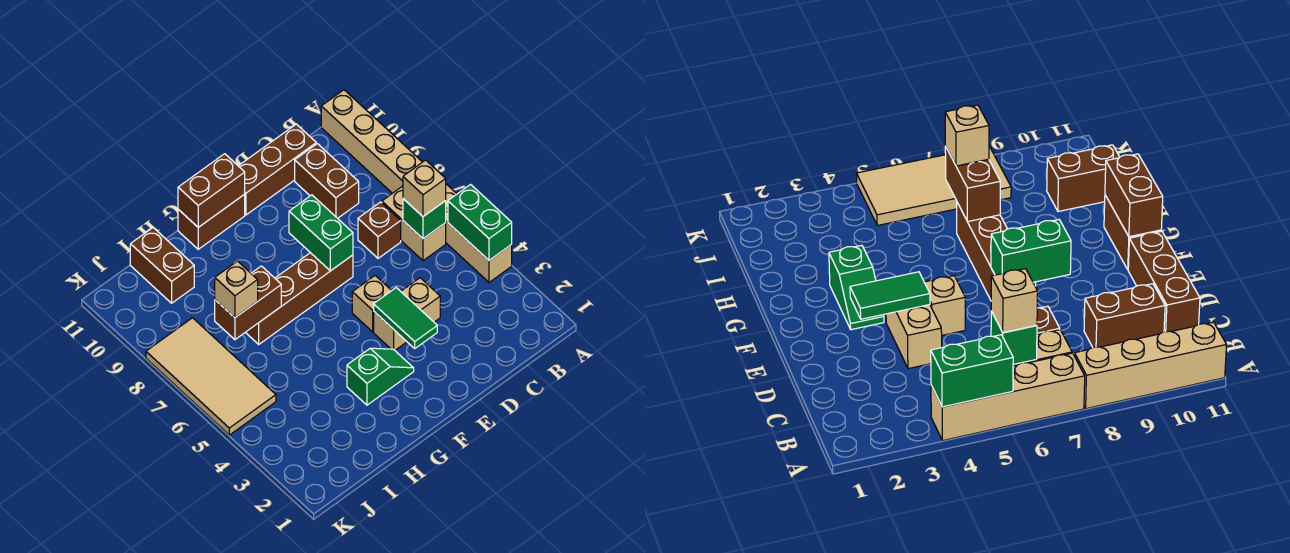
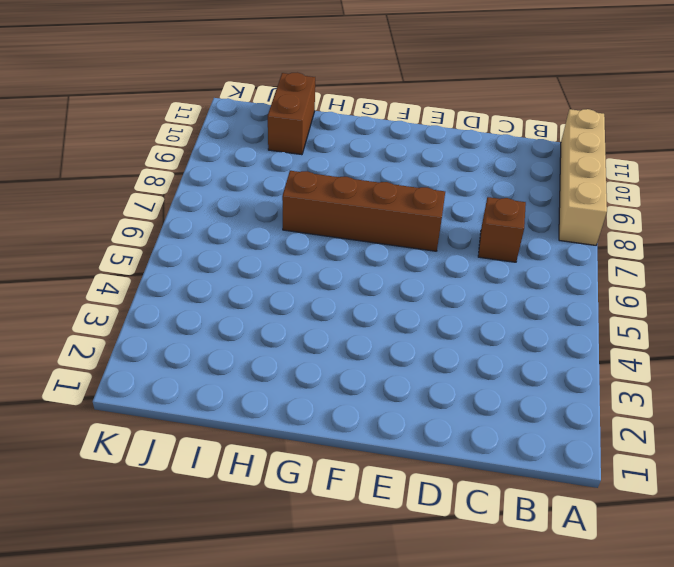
none -> tan 1x4 brick [446,184,512,282]
none -> tan 1x2 brick [382,186,446,261]
none -> brown 1x2 brick [295,144,359,218]

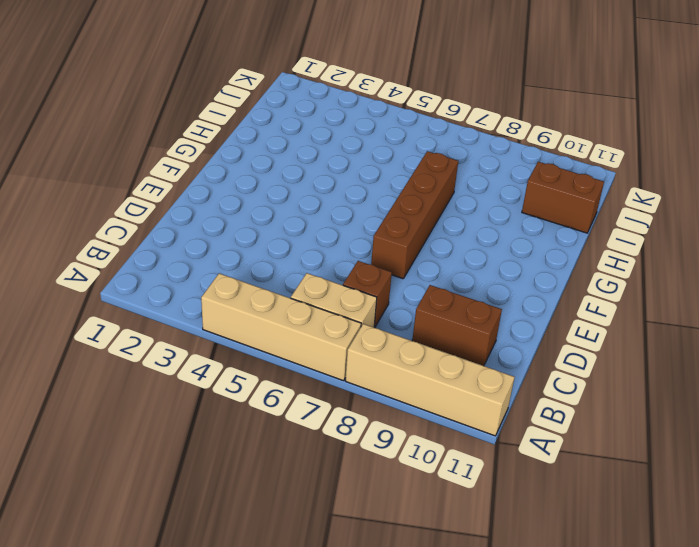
none -> brown 1x3 brick [239,124,316,215]
none -> tan 1x2 brick [374,278,440,350]
none -> tan 1x1 brick [352,276,392,332]

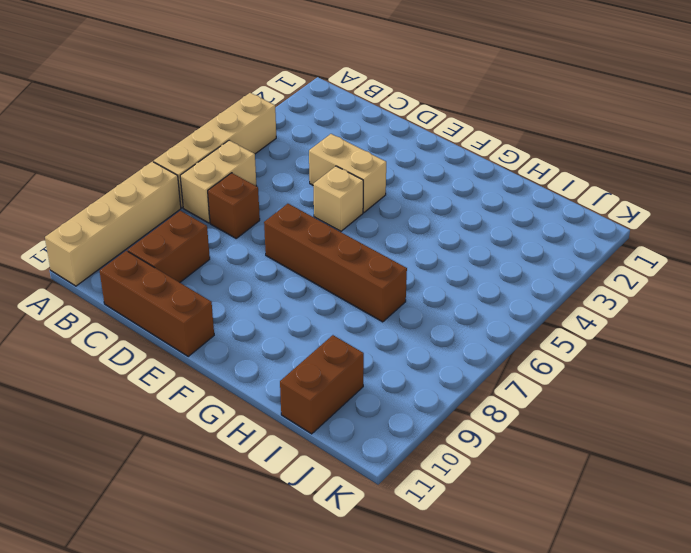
none -> green 1x2 slope [347,348,414,405]
none -> brown 1x2 brick [178,194,245,249]
none -> tan 2x4 tile [146,318,276,435]

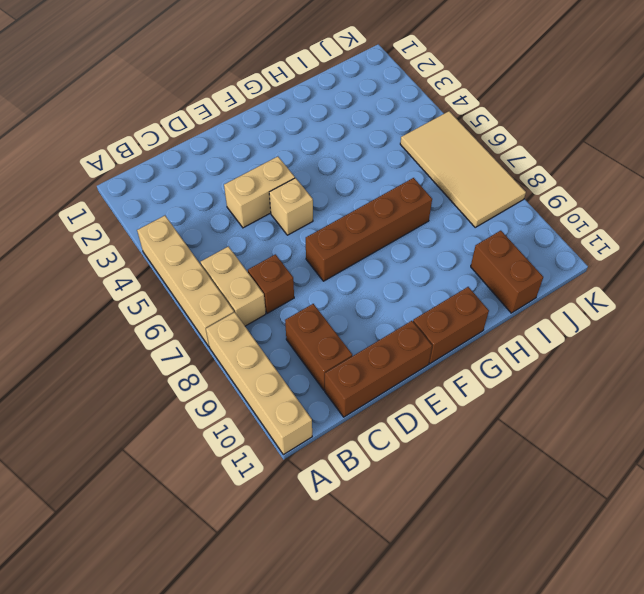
none -> green 1x2 slope [347,348,414,405]
none -> green 1x2 brick [448,185,512,260]
none -> green 1x1 brick [403,199,446,239]

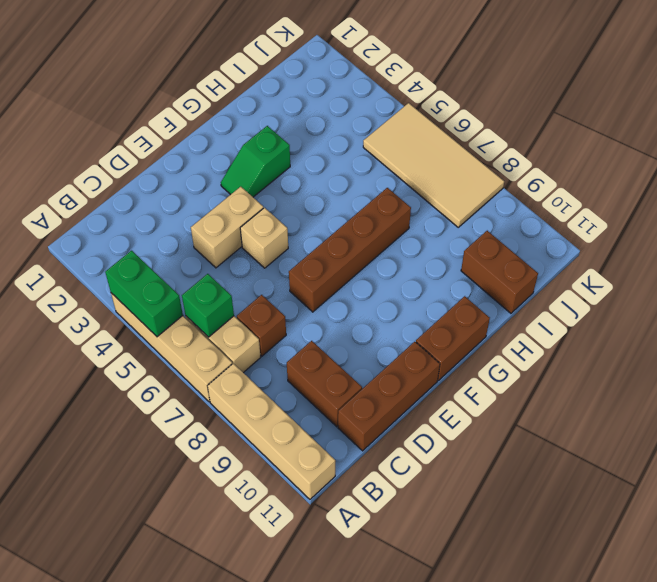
none -> green 1x2 tile [374,288,437,348]
none -> green 1x2 brick [289,195,353,271]
none -> brown 1x2 brick [178,154,245,227]

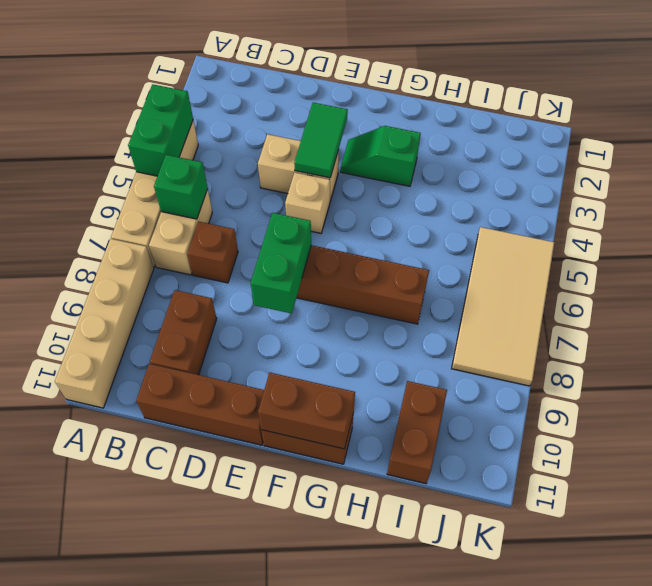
none -> brown 1x2 brick [215,266,281,340]
none -> tan 1x1 brick [403,160,446,217]
none -> tan 1x1 brick [215,261,258,317]

